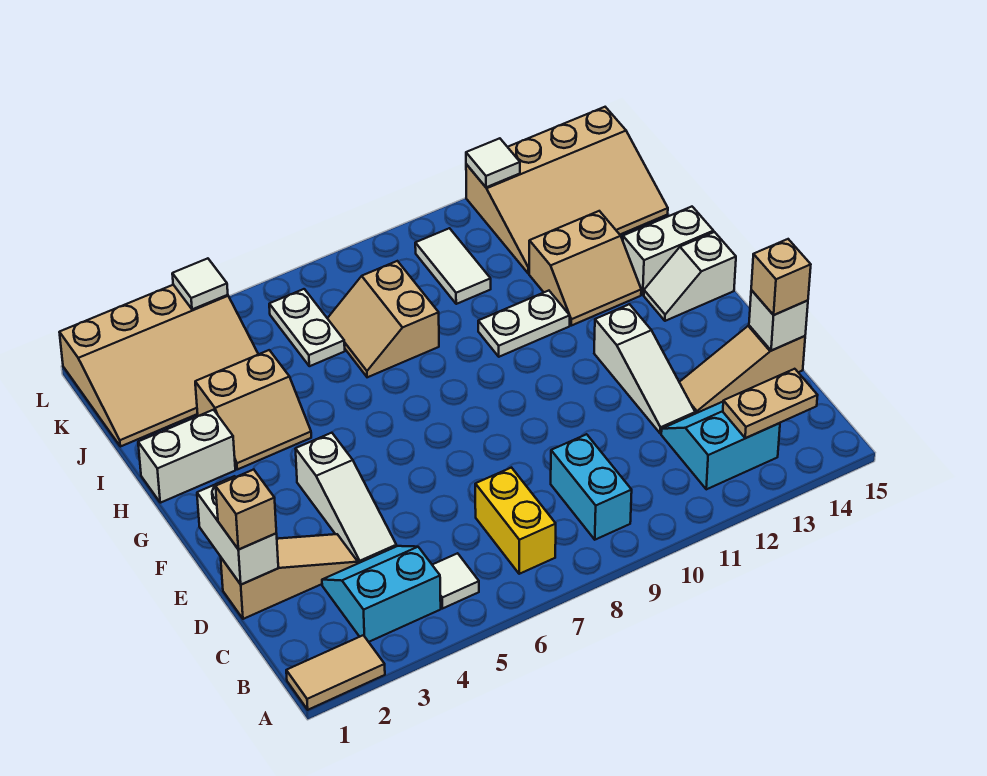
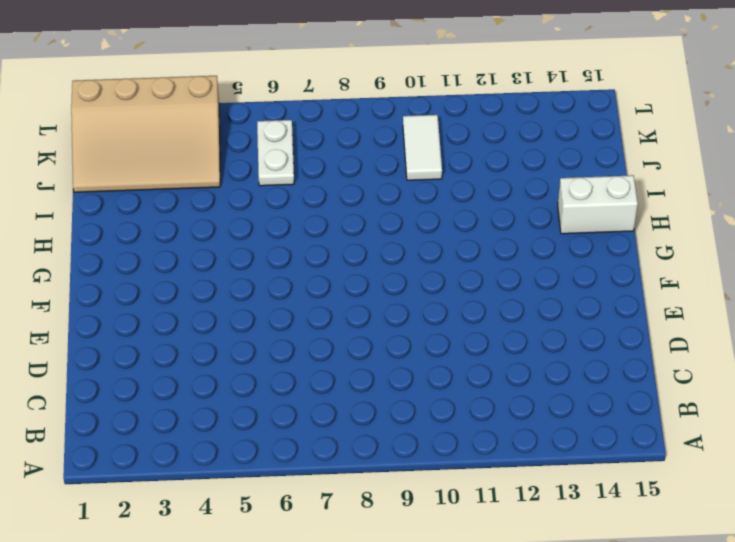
none -> tan 1x2 tile [286,635,385,710]
none -> cyan 2x2 slope [322,546,441,642]
none -> white 1x1 tile [432,553,479,609]

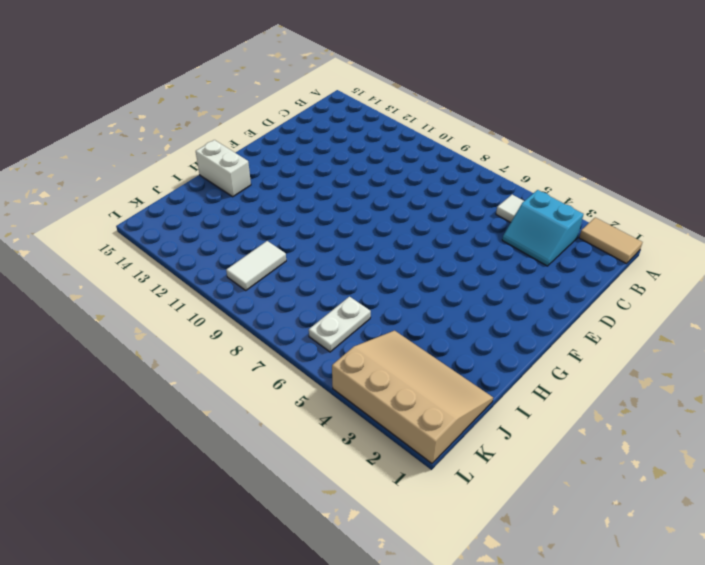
none -> yellow 1x2 brick [475,468,556,574]
none -> cyan 1x2 brick [551,434,632,540]
none -> cyan 2x2 slope [661,402,780,489]

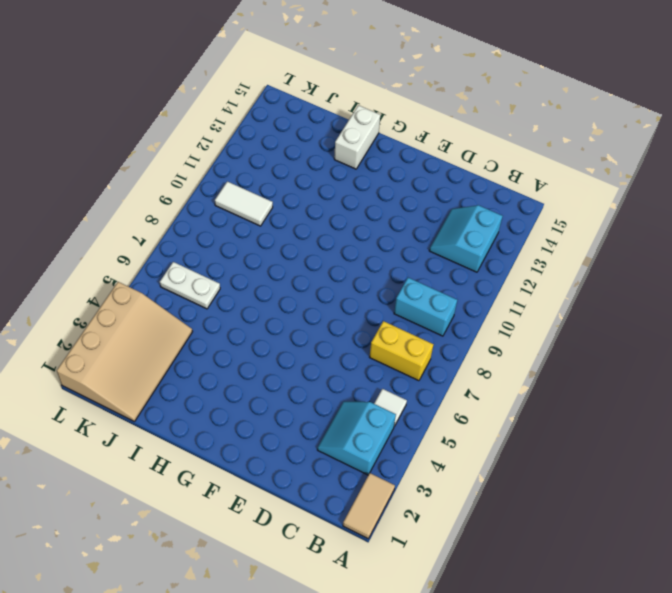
none -> tan 1x3 slope [221,534,358,619]
none -> white 1x3 slope [296,433,396,563]
none -> white 1x3 slope [594,304,695,434]

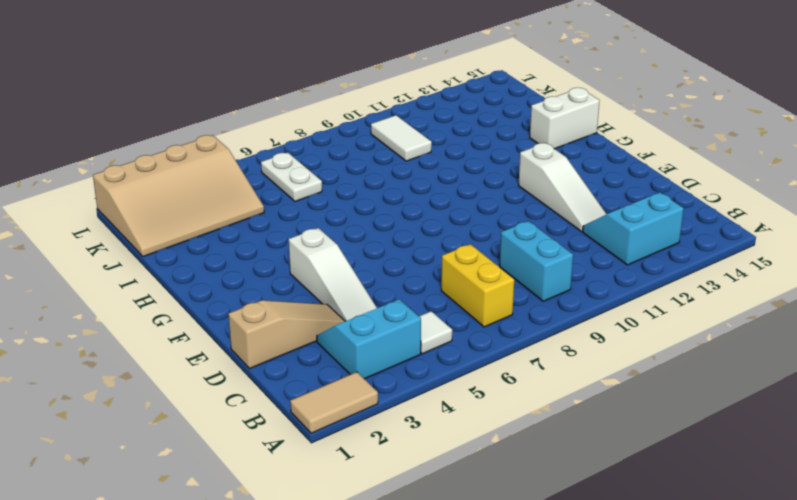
none -> tan 1x3 slope [679,326,805,414]
none -> white 1x2 slope [644,232,736,321]
none -> white 1x2 brick [138,410,235,503]

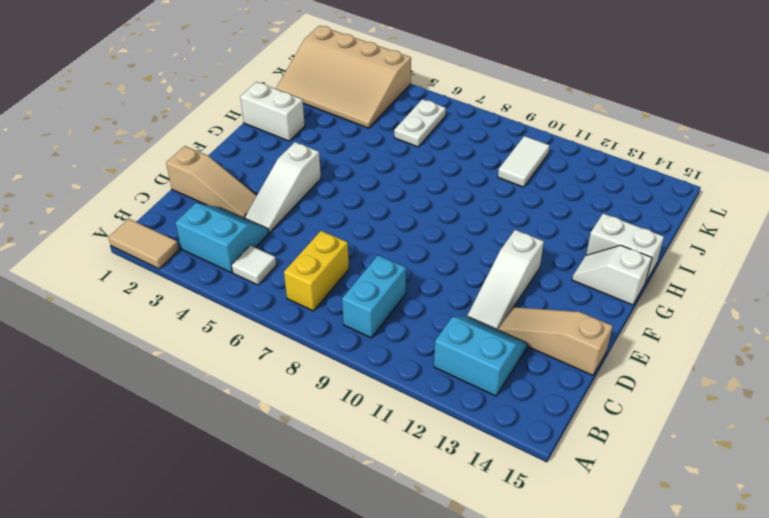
none -> tan 2x2 slope [195,350,311,469]
none -> white 1x2 plate [478,291,570,357]
none -> tan 2x2 slope [529,211,641,326]

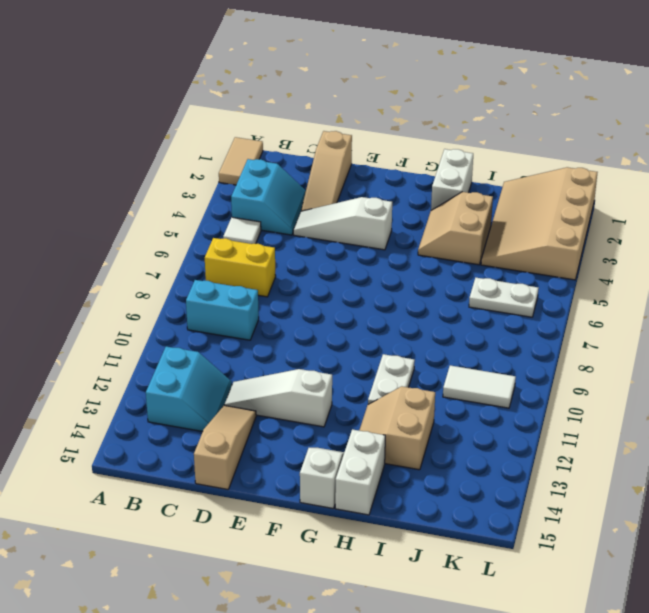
none -> tan 2x2 slope [327,261,439,377]
none -> tan 3x4 slope [466,107,668,273]
none -> tan 1x2 plate [723,369,818,438]

